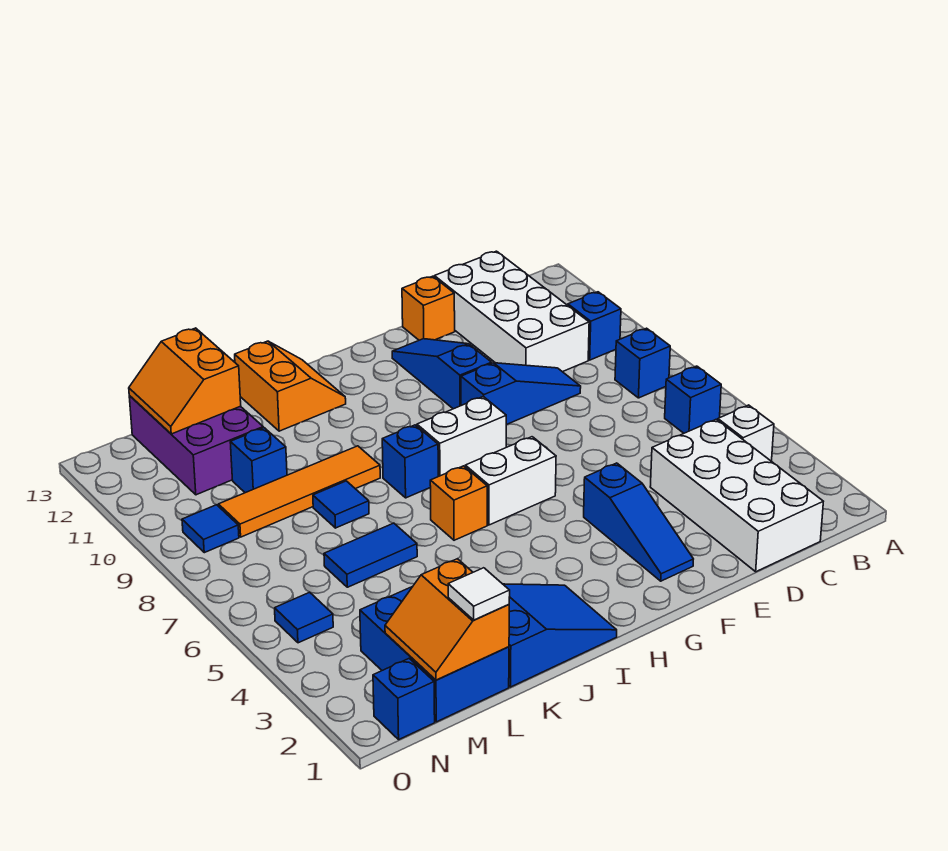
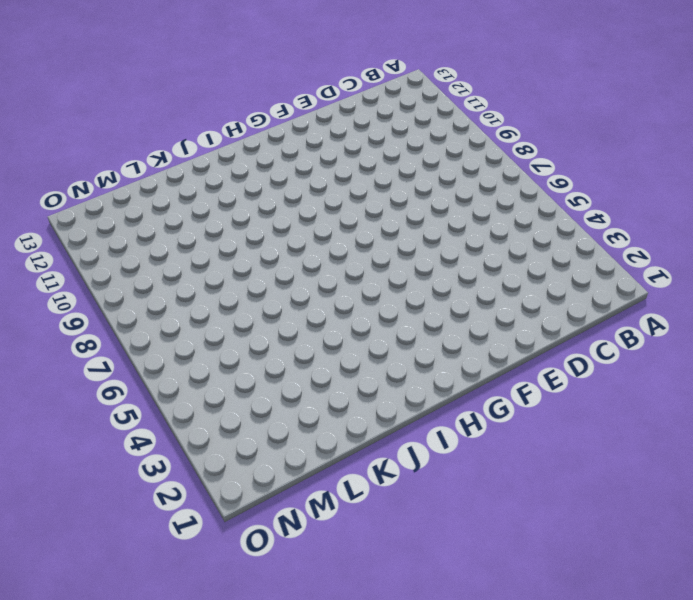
none -> white 1x1 brick [718,405,774,461]
none -> blue 1x1 brick [665,366,721,433]
none -> blue 1x1 brick [615,328,670,398]

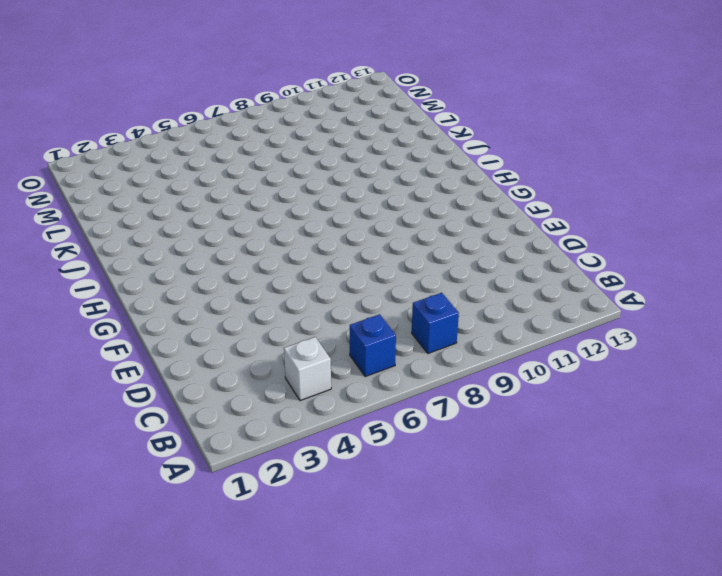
none -> blue 1x1 brick [568,292,621,360]
none -> white 2x4 brick [650,419,823,572]
none -> white 2x4 brick [434,251,589,372]

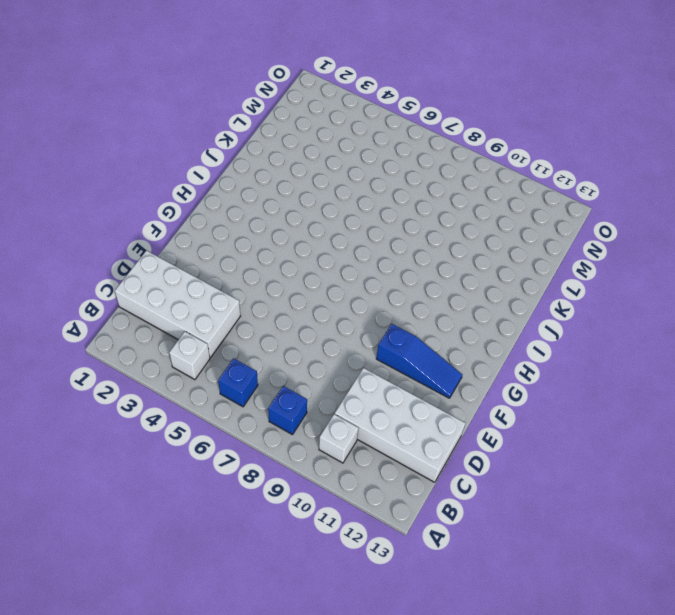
white 1x1 brick [319,414,359,463] -> blue 1x1 brick [568,292,621,360]
none -> blue 1x3 slope [461,363,581,425]
none -> orange 1x1 brick [402,276,455,340]
none -> blue 1x3 slope [584,463,693,581]

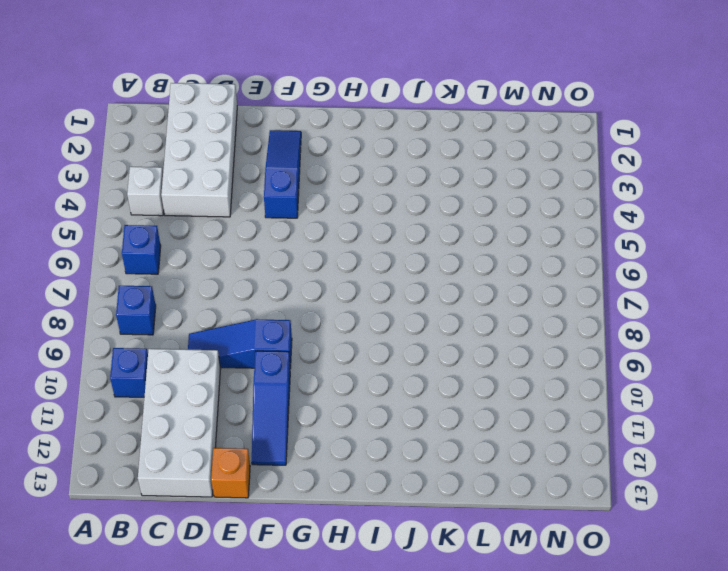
none -> white 1x2 brick [465,437,556,525]
none -> white 1x2 brick [417,396,506,476]
none -> blue 2x3 slope [503,584,617,687]

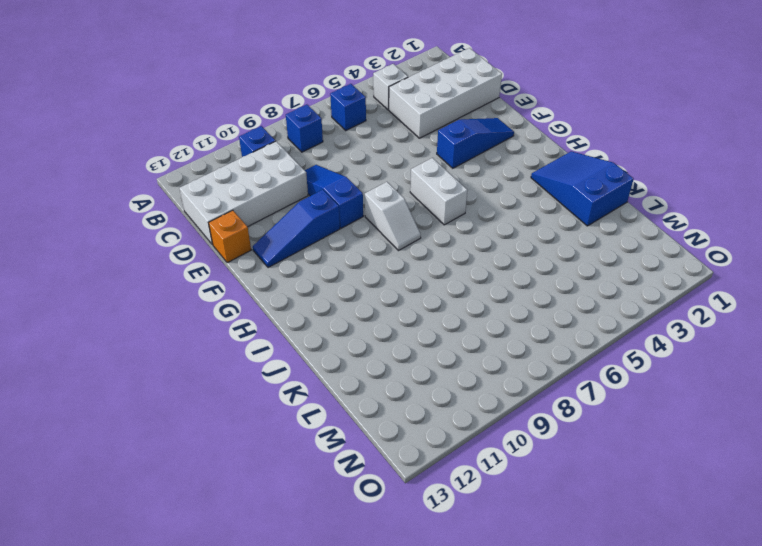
white 1x2 slope [365,182,421,251] -> white 1x2 brick [417,396,506,476]
none -> orange 1x1 brick [430,466,487,540]
none -> blue 1x1 brick [382,425,438,498]
none -> orange 2x2 slope [235,341,346,431]

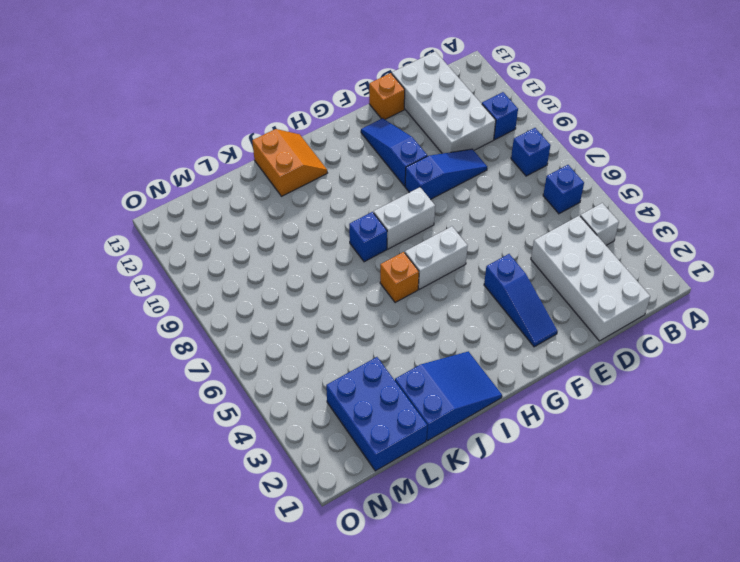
none -> orange 1x4 tile [218,446,380,537]
none -> blue 1x2 tile [324,523,417,587]
none -> blue 1x1 tile [313,481,369,528]

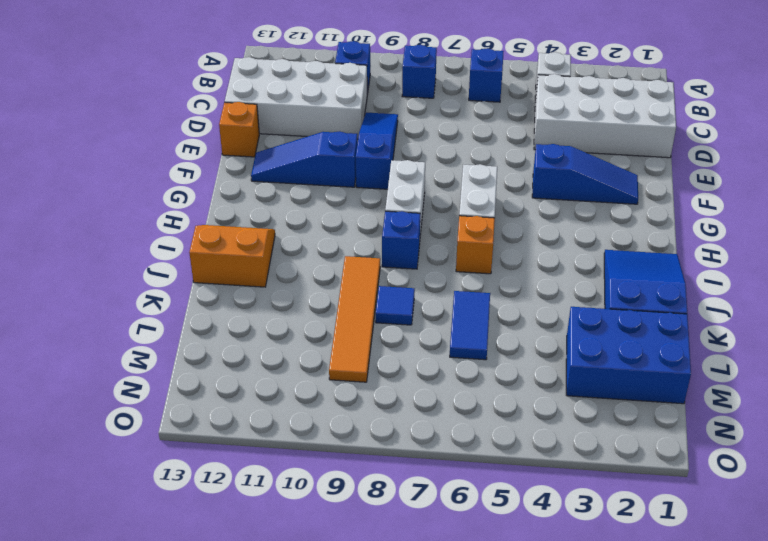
none -> blue 1x1 brick [230,428,287,493]
none -> purple 2x3 brick [129,396,263,495]
none -> blue 1x1 brick [373,659,435,739]

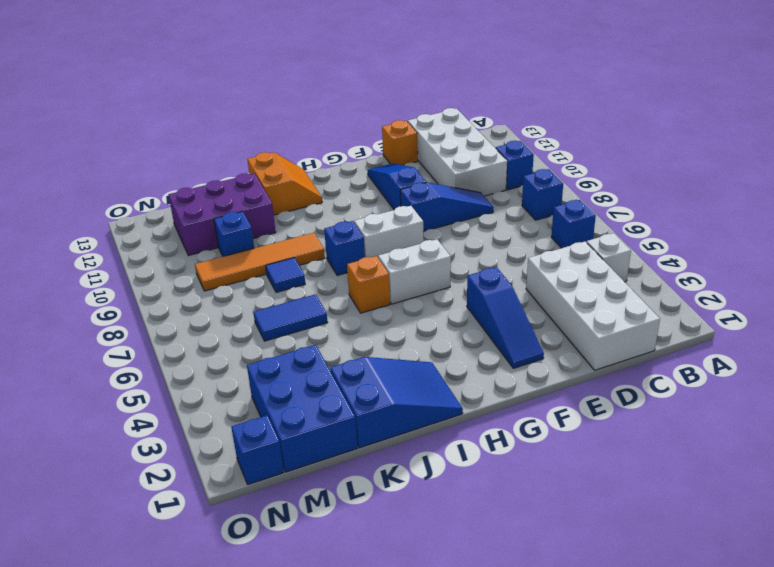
purple 2x3 brick [168,173,276,256] -> purple 2x3 brick turned to [129,396,263,495]
none -> blue 1x1 tile [275,592,333,643]
none -> blue 1x1 tile [182,505,239,553]
none -> orange 2x2 slope [385,559,509,680]

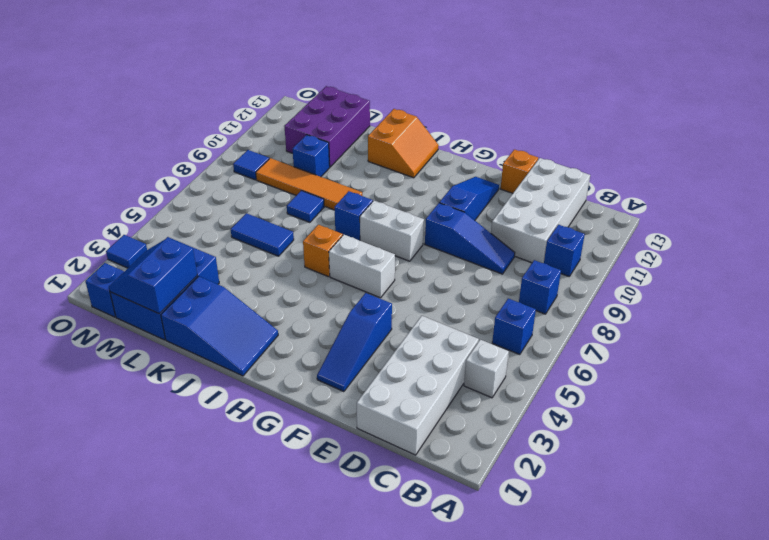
blue 2x2 slope [109,238,197,314] -> orange 2x2 slope [385,559,509,680]
blue 1x1 tile [106,235,147,268] -> blue 1x1 tile moved to [275,592,333,643]
none -> orange 2x2 slope [129,328,241,434]
none -> white 1x1 tile [448,568,510,620]

